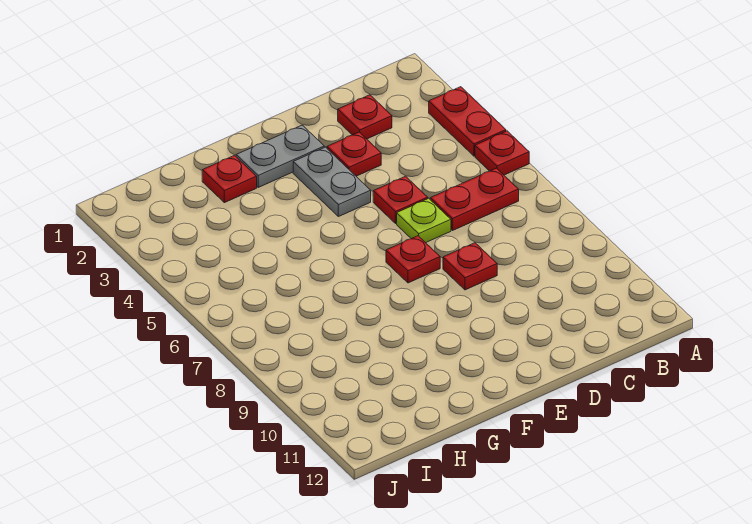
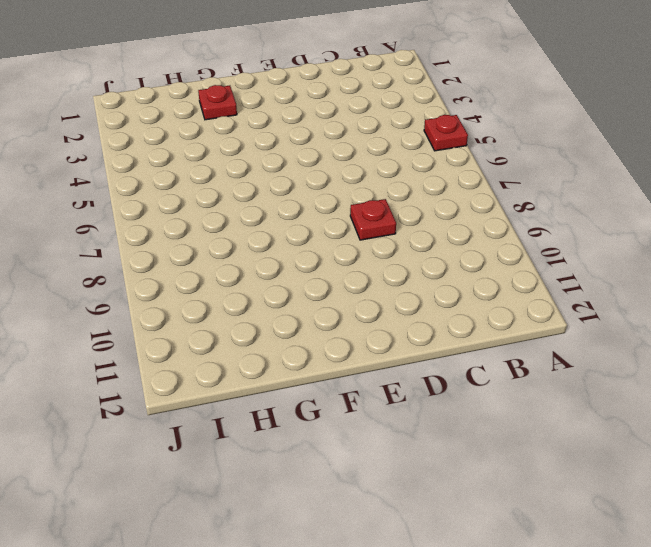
none -> red 1x2 plate [429,87,506,156]
none -> red 1x2 plate [430,168,519,231]
none -> red 1x1 plate [338,95,392,139]

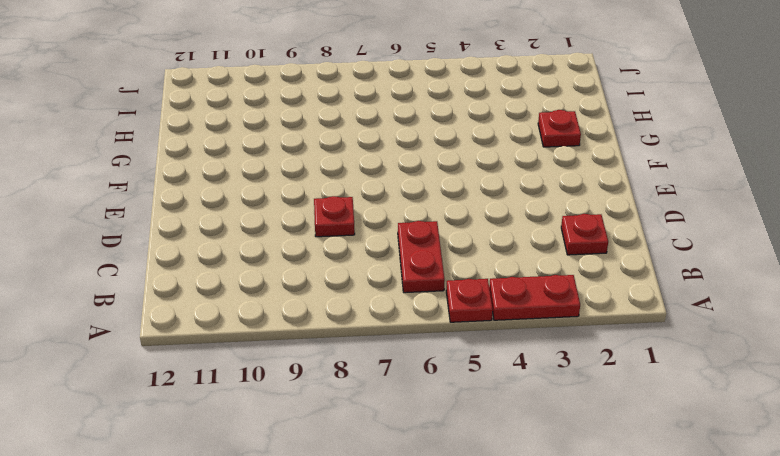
none -> red 1x1 plate [327,132,381,176]
none -> red 1x1 plate [373,176,428,224]
none -> lime 1x1 plate [397,198,451,243]

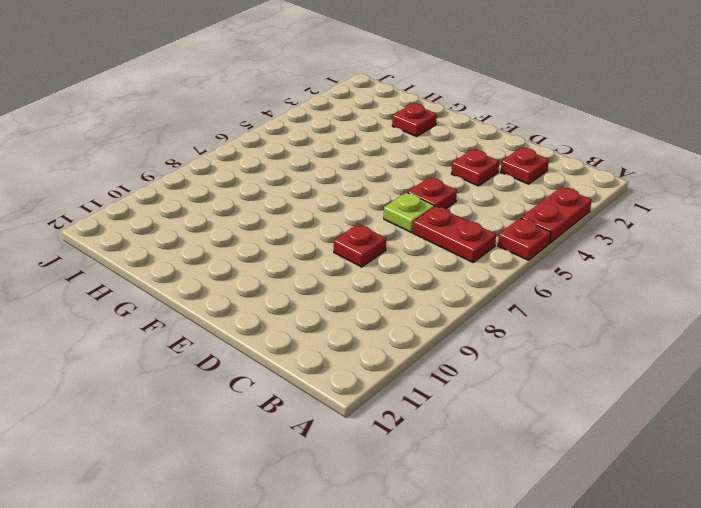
none -> grey 1x2 plate [236,125,324,187]
none -> grey 1x2 plate [293,147,371,217]
none -> red 1x1 plate [386,236,440,283]

